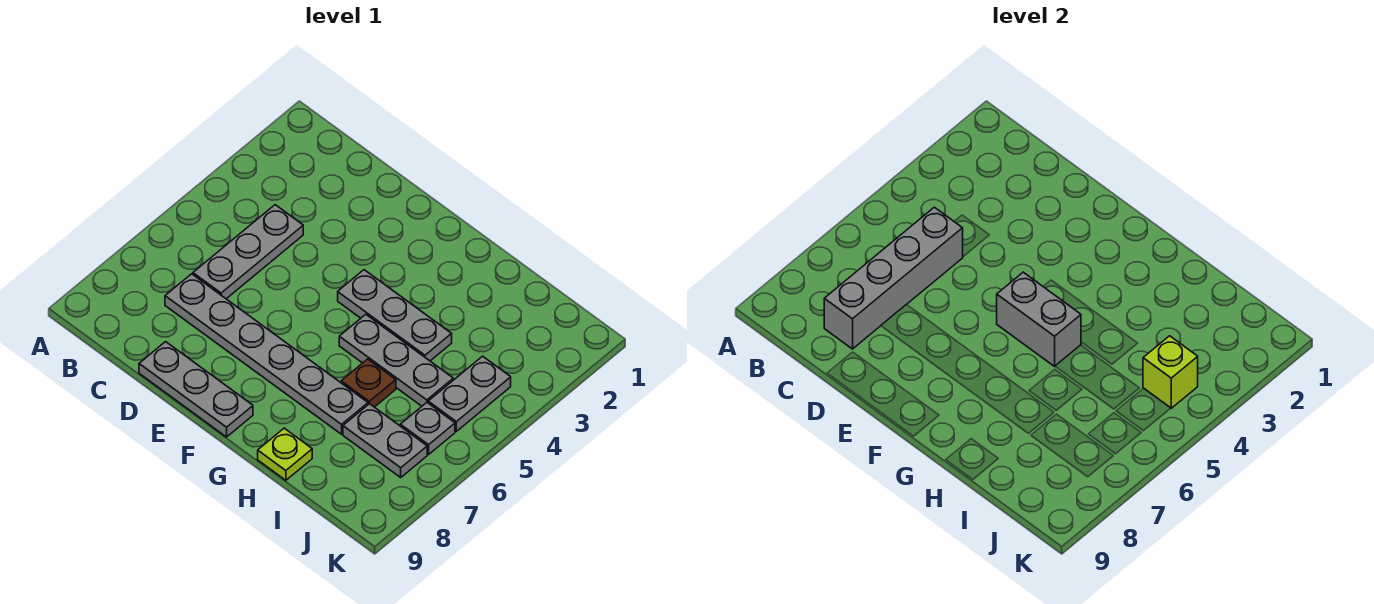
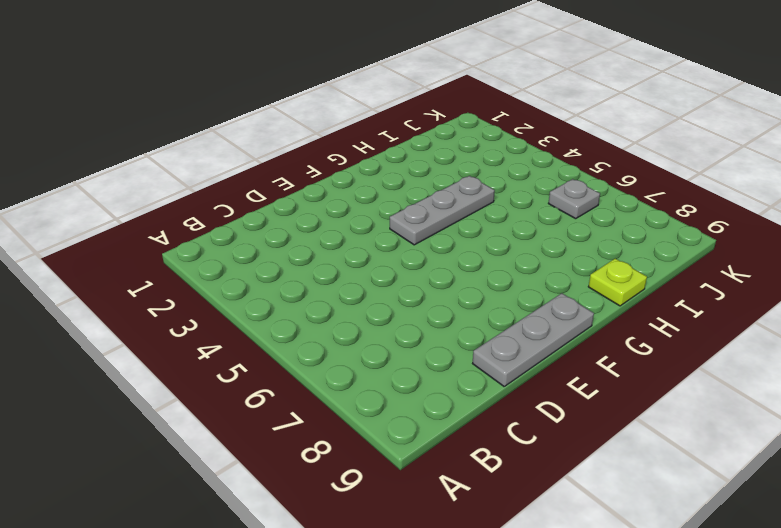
none -> grey 1x3 plate [193,205,303,299]
none -> grey 1x6 plate [165,274,368,434]
none -> grey 1x3 plate [339,315,453,406]

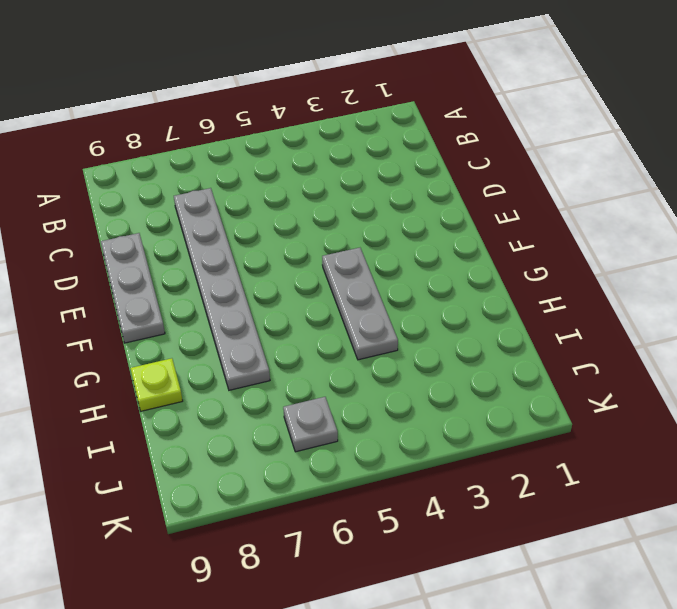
none -> grey 1x3 plate [193,205,303,299]
none -> grey 1x3 plate [339,315,453,406]
none -> brown 1x1 plate [341,359,396,407]

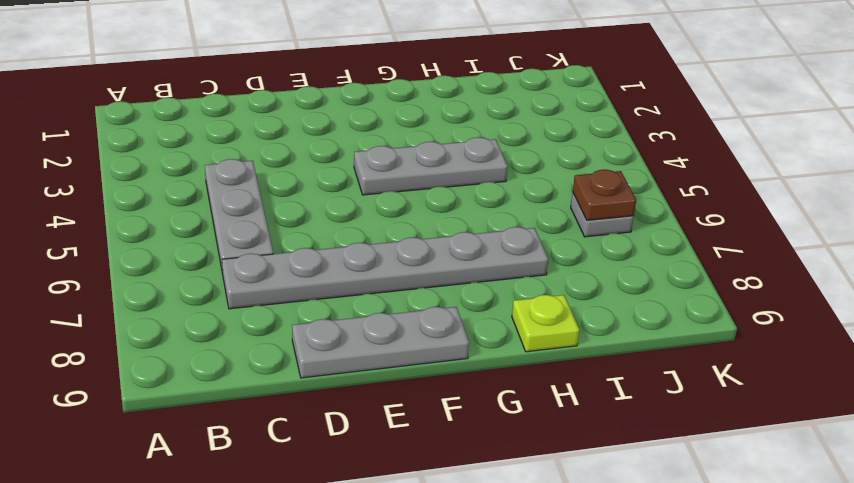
brown 1x1 plate [573,170,636,220] -> brown 1x1 plate moved to [341,359,396,407]
none -> grey 1x3 plate [339,315,453,406]
none -> grey 1x2 plate [343,404,427,477]
none -> grey 1x2 plate [428,356,511,431]

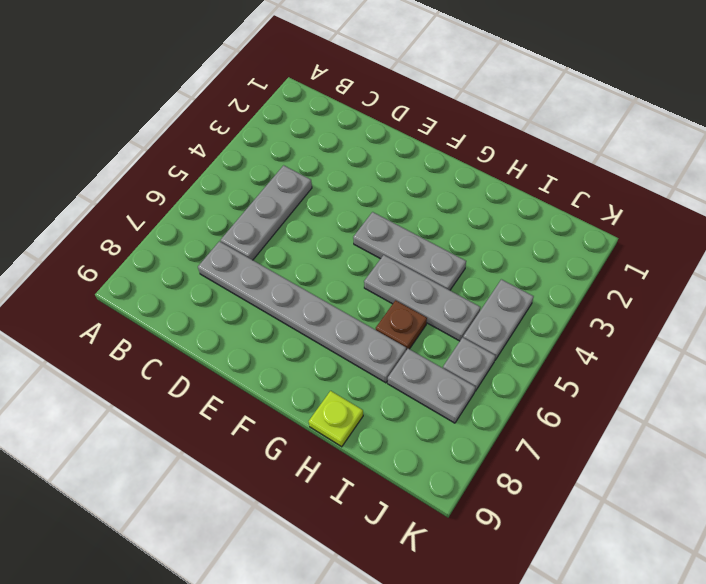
none -> grey 1x3 plate [139,342,253,437]
none -> grey 1x4 brick [824,207,963,349]
none -> grey 1x2 brick [997,272,1081,366]

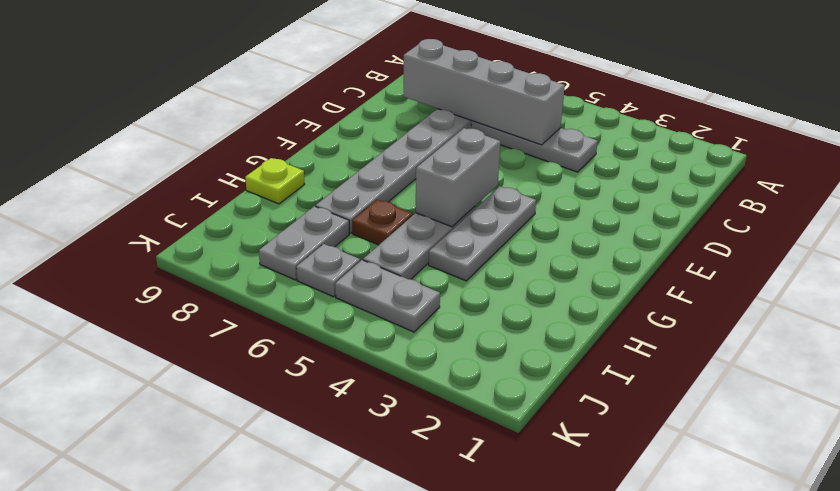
none -> grey 1x3 plate [139,342,253,437]
none -> lime 1x1 brick [1143,336,1198,408]

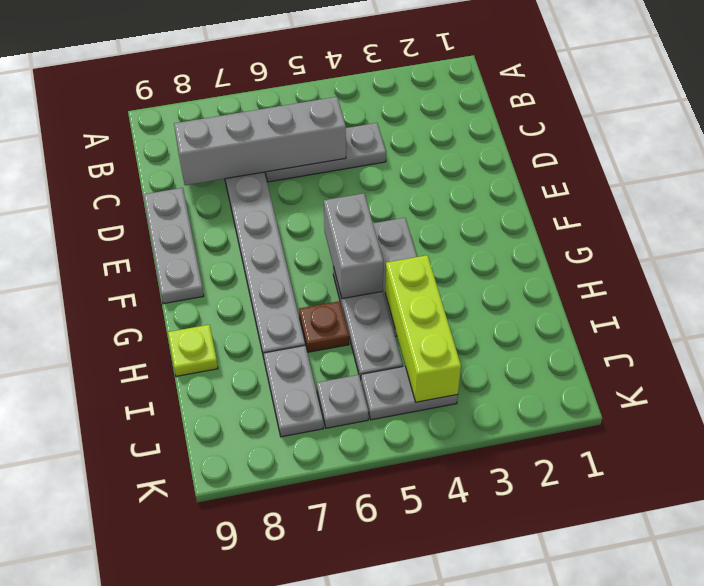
lime 1x3 brick [385,255,461,402] -> lime 1x1 brick [1143,336,1198,408]

